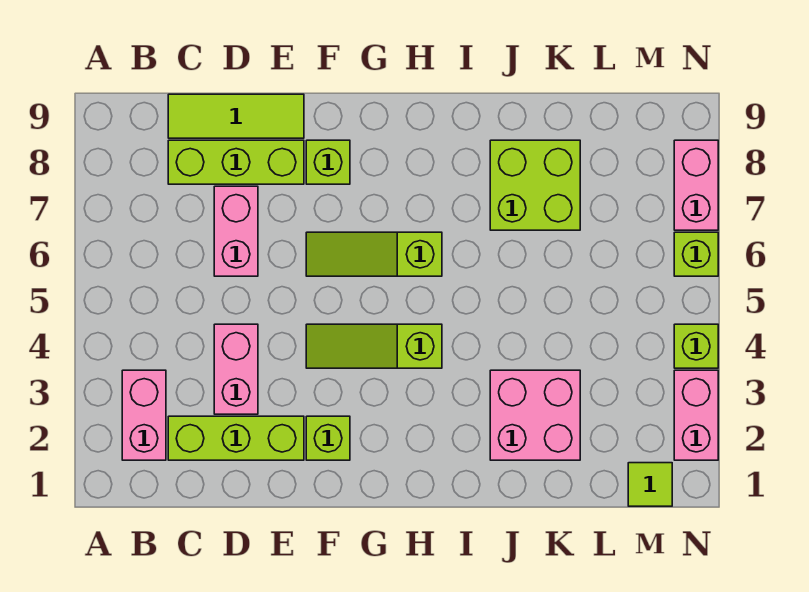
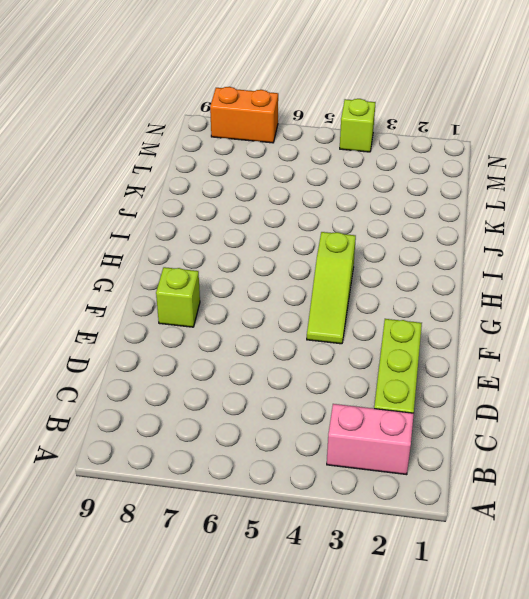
orange 1x2 brick [210,87,278,143] -> pink 1x2 brick [674,140,718,230]
none -> lime 1x3 brick [168,140,304,184]
none -> lime 1x3 tile [168,94,304,138]
none -> pink 1x2 brick [214,324,258,414]

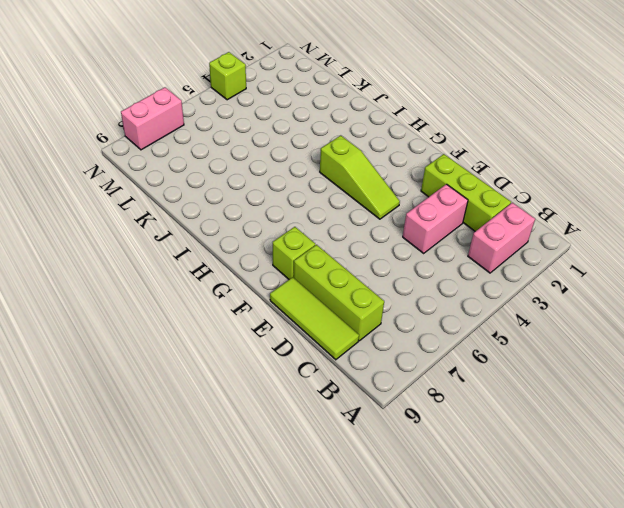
none -> pink 1x2 brick [214,186,258,276]
none -> lime 1x1 brick [306,416,350,460]
none -> lime 1x3 slope [306,232,442,276]

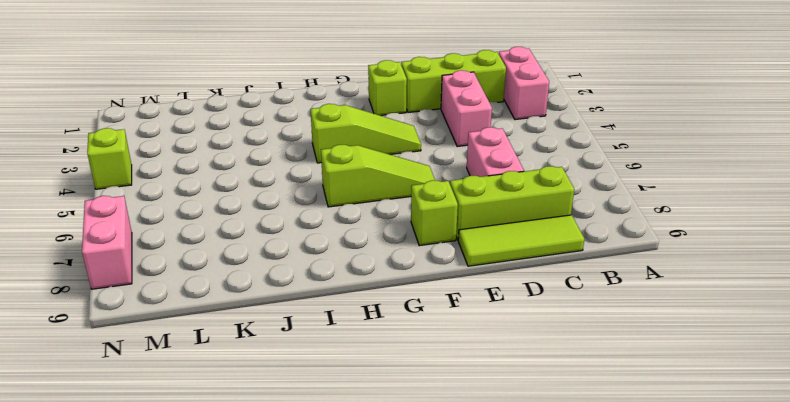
none -> pink 2x2 brick [490,370,580,460]
none -> lime 2x2 brick [490,140,580,230]
none -> lime 1x1 tile [628,463,672,506]

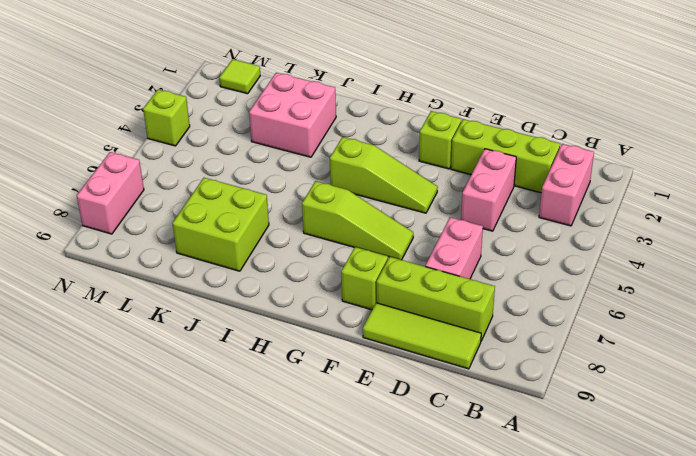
none -> pink 1x2 brick [674,370,718,460]
none -> lime 1x1 brick [674,232,718,276]

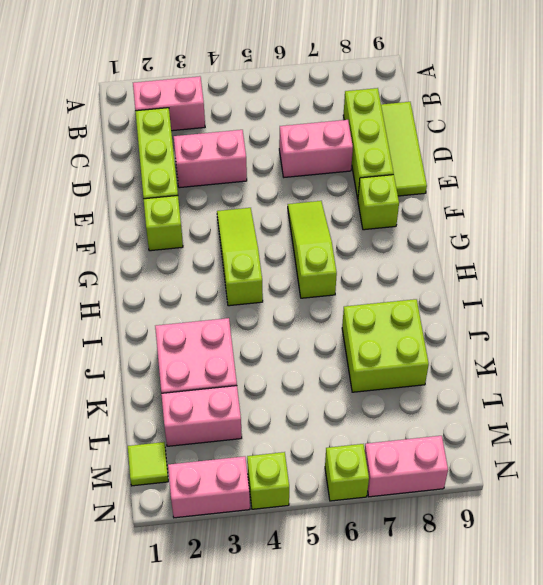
pink 1x2 brick [161,386,242,446] -> none

